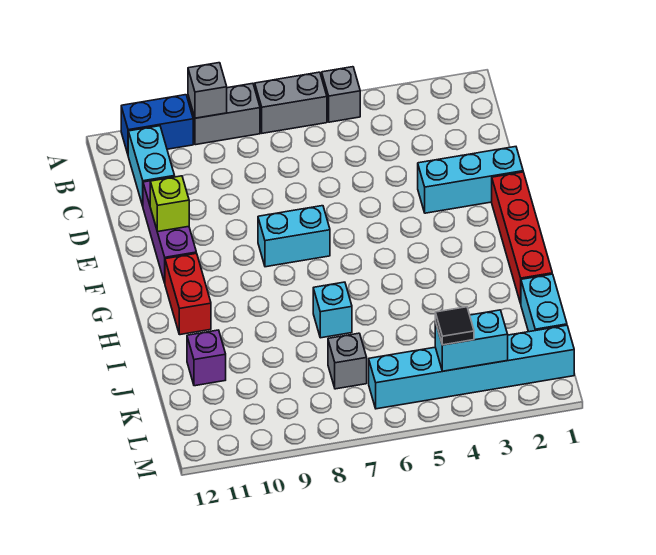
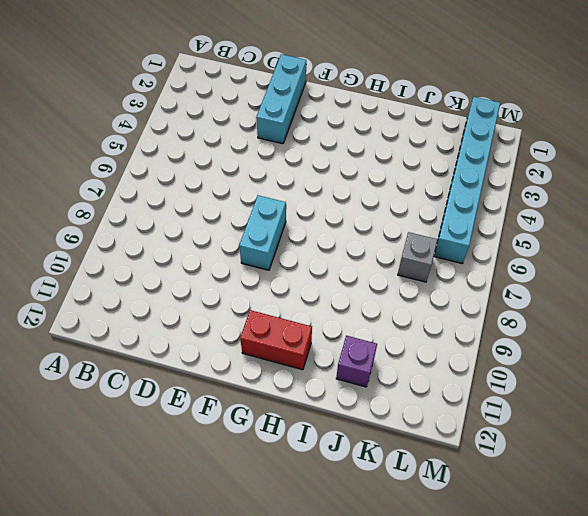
none -> grey 1x1 brick [322,67,360,122]
none -> grey 1x2 brick [255,72,327,133]
none -> grey 1x2 brick [188,83,260,145]

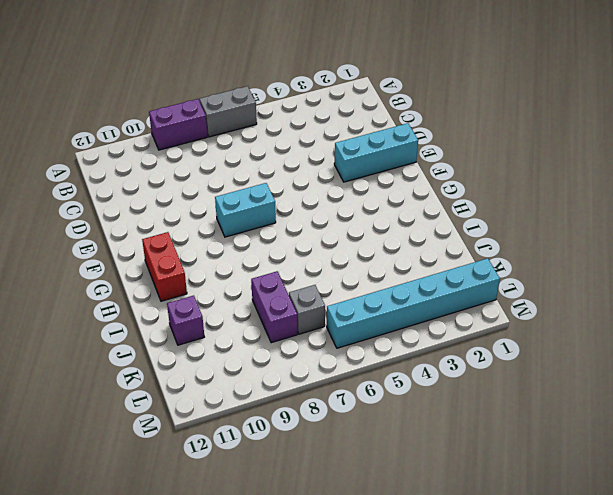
purple 1x2 brick [149,99,207,150] -> grey 1x2 brick [188,83,260,145]
purple 1x2 brick [251,271,297,343] -> none
none -> grey 1x1 brick [322,67,360,122]
none -> blue 1x2 brick [121,95,193,154]
none -> cyan 1x2 brick [128,126,175,206]

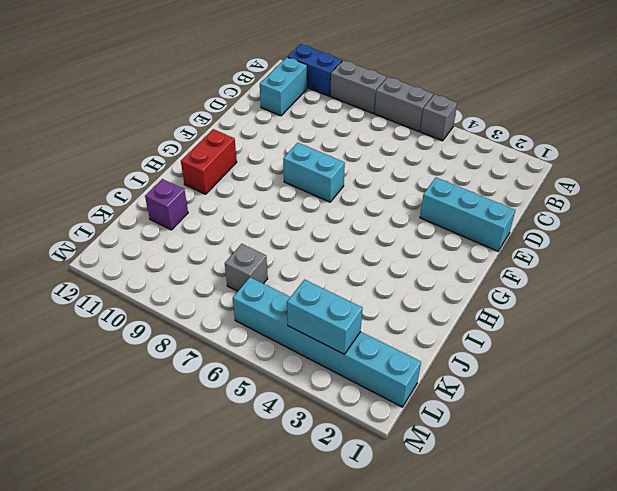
none -> purple 1x3 brick [143,177,196,283]
none -> red 1x4 brick [492,172,552,304]
none -> cyan 1x1 brick [313,282,352,338]

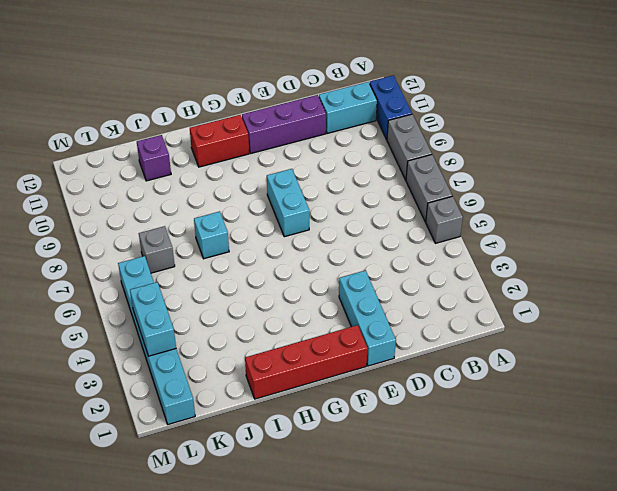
none -> cyan 1x2 brick [521,274,567,332]
none -> grey 1x1 brick [188,63,227,118]
none -> lime 1x1 brick [150,176,189,232]

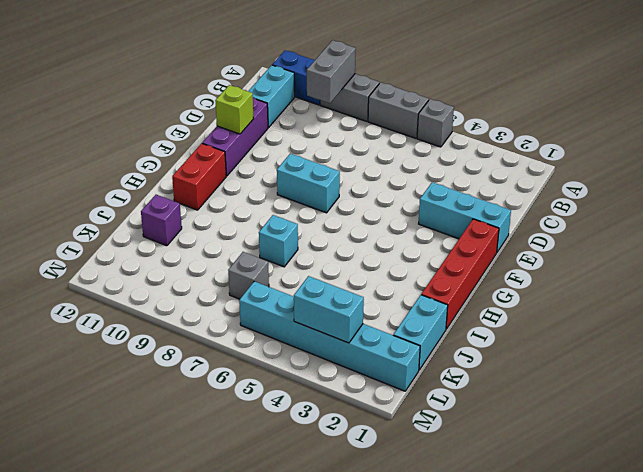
grey 1x2 brick [307,40,356,103] -> grey 1x1 brick [188,63,227,118]
none -> black 1x1 tile [435,307,474,345]

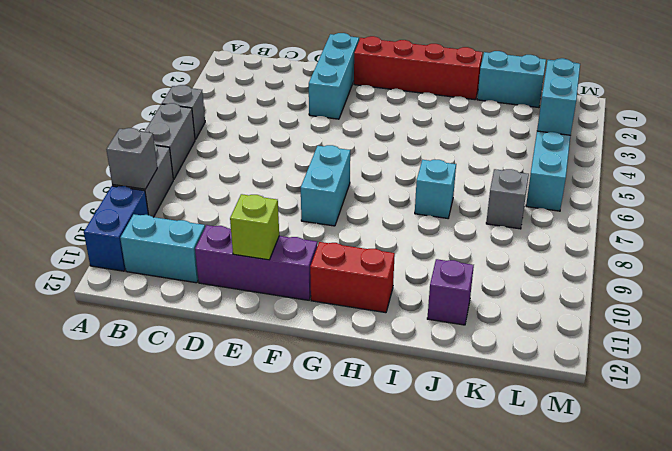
none -> black 1x1 tile [435,307,474,345]

